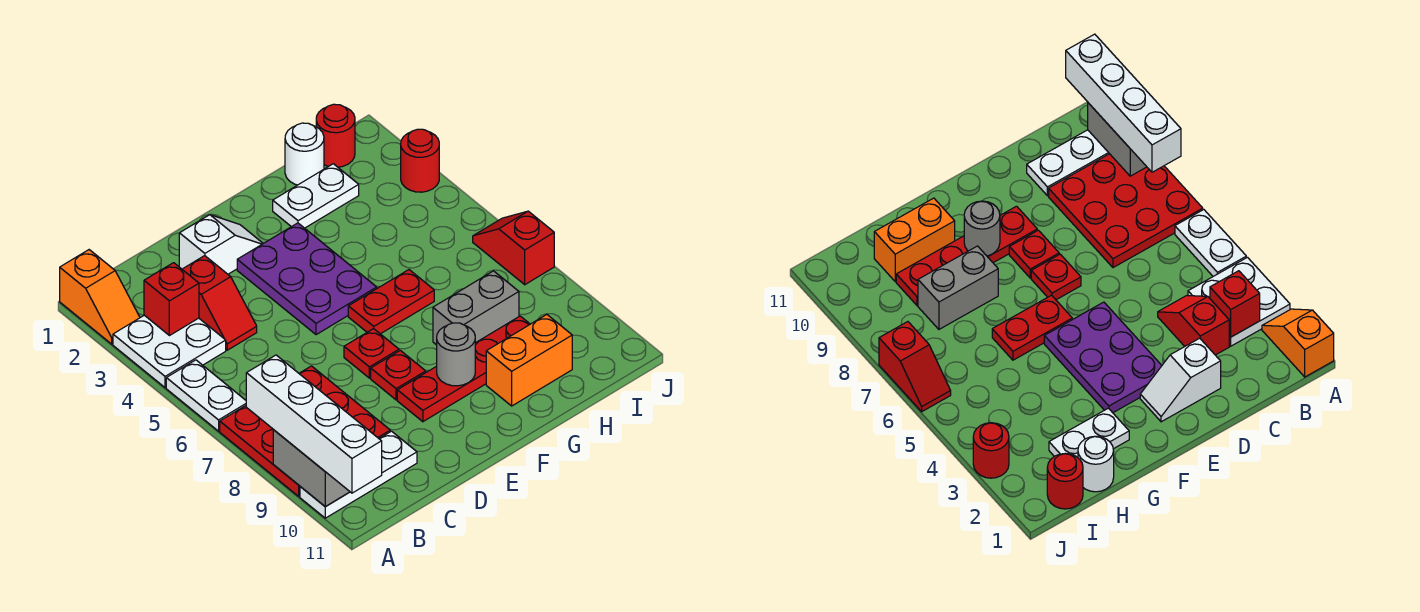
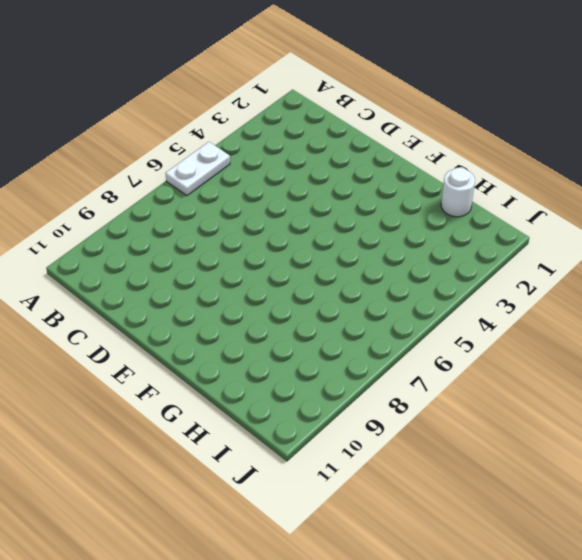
none -> orange 1x2 slope [60,250,140,344]
none -> white 2x2 plate [113,315,226,388]
none -> red 3x3 plate [220,366,390,496]

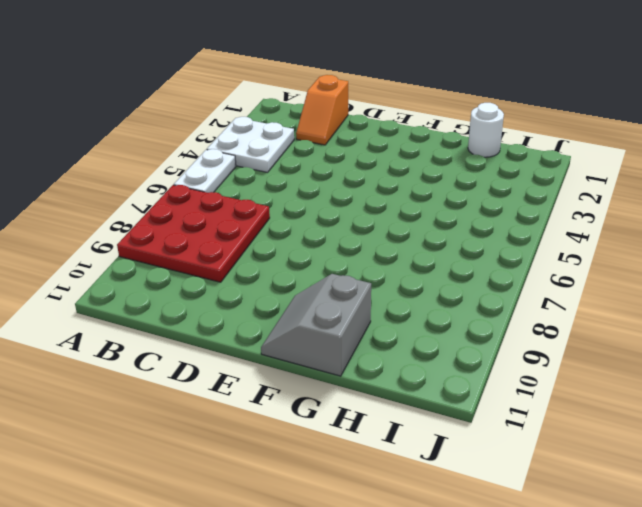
orange 1x2 slope [296,75,348,145] -> orange 1x2 slope moved to [60,250,140,344]
grey 2x2 slope [261,274,371,376] -> orange 1x2 brick [486,315,572,406]
none -> white 1x3 plate [300,431,417,518]
none -> red 1x2 slope [182,256,257,350]
none -> white 1x2 slope [179,215,263,274]

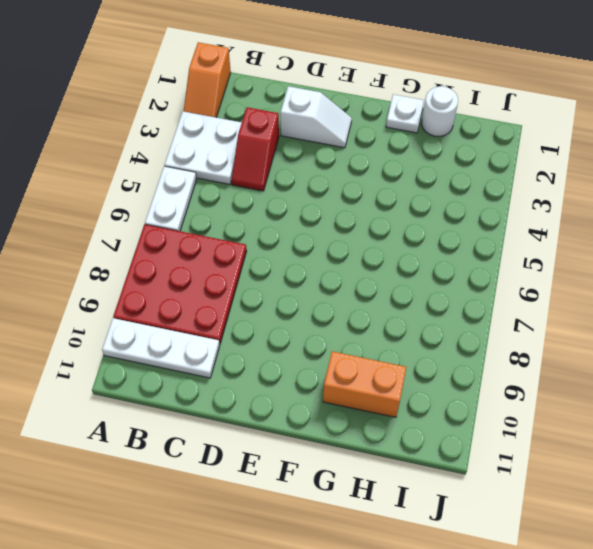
white 1x1 plate [386,94,424,133] -> none
none -> purple 2x3 plate [237,223,377,335]
none -> red 1x1 plate [344,329,399,378]
none -> red 1x1 plate [371,350,426,400]

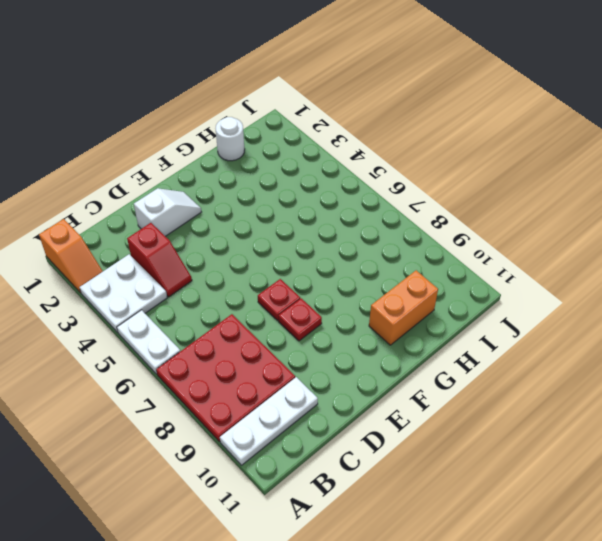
none -> purple 2x3 plate [237,223,377,335]
none -> red 1x4 plate [397,316,530,422]
none -> red 1x2 plate [348,270,434,334]

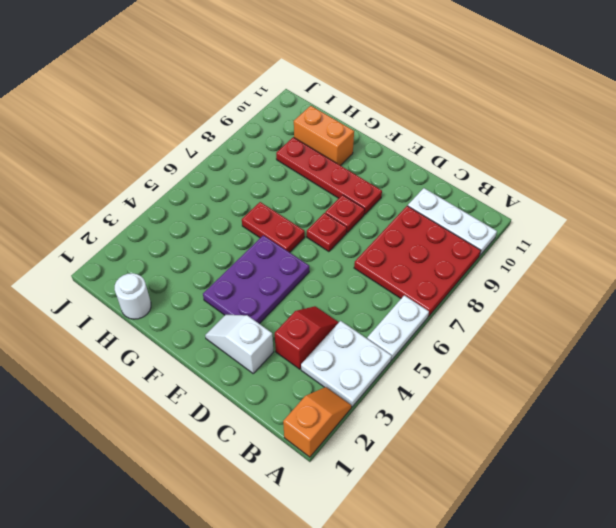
none -> white 1x2 plate [273,164,359,228]
none -> grey 1x2 brick [433,271,519,345]
none -> red 1x1 round brick [316,104,355,167]

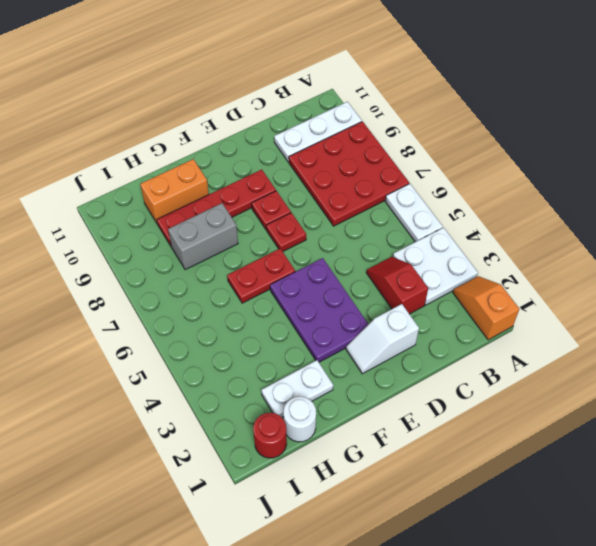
none -> red 1x1 round brick [401,129,439,192]
none -> red 1x2 slope [473,211,554,285]
none -> grey 1x2 brick [273,430,350,507]

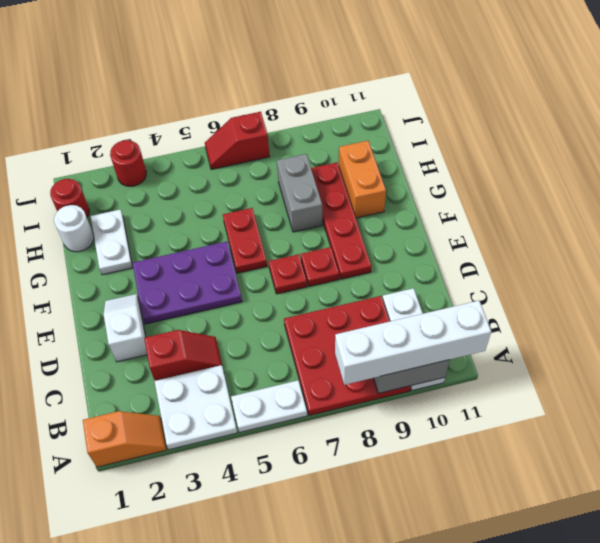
none -> red 1x1 brick [144,263,199,336]
none -> grey 1x1 round brick [437,323,475,386]

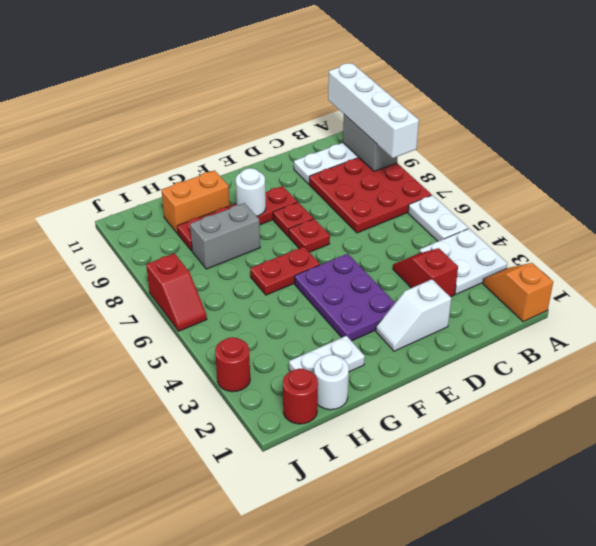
white 1x1 round brick [236,168,266,216] -> grey 1x1 round brick [437,323,475,386]
none -> red 1x1 brick [144,263,199,336]

